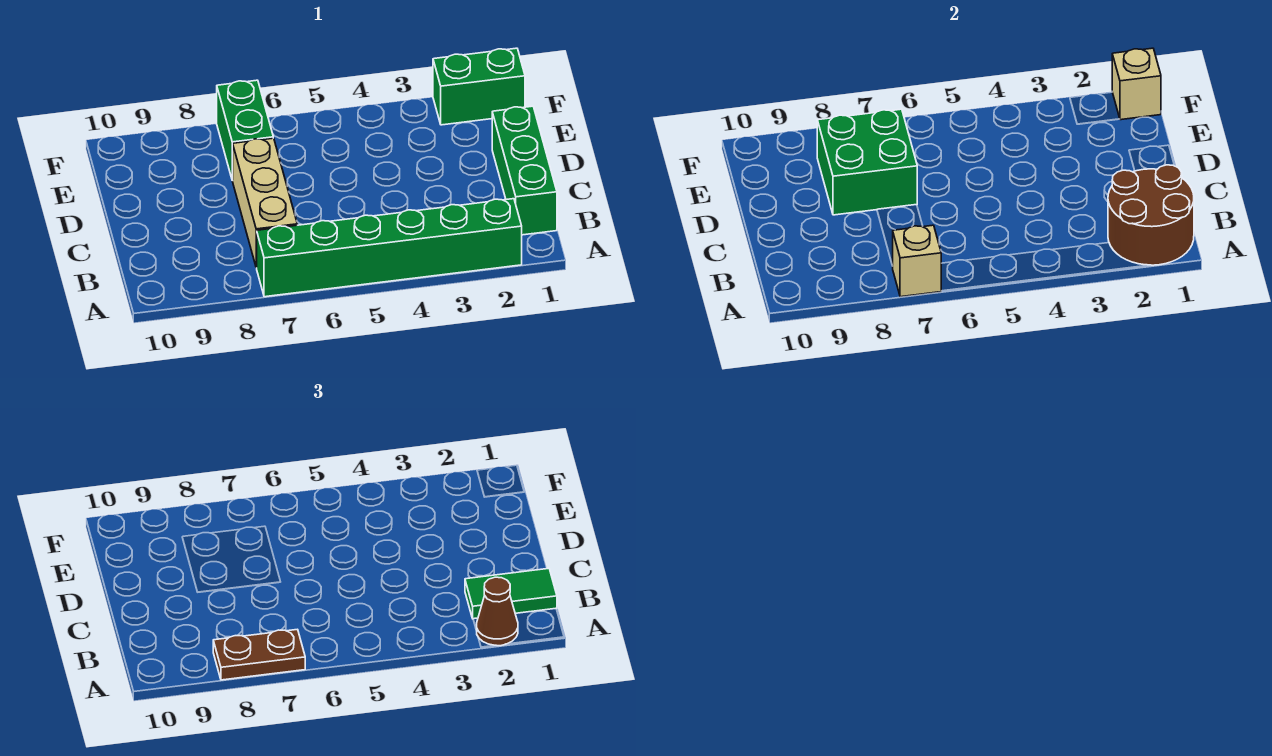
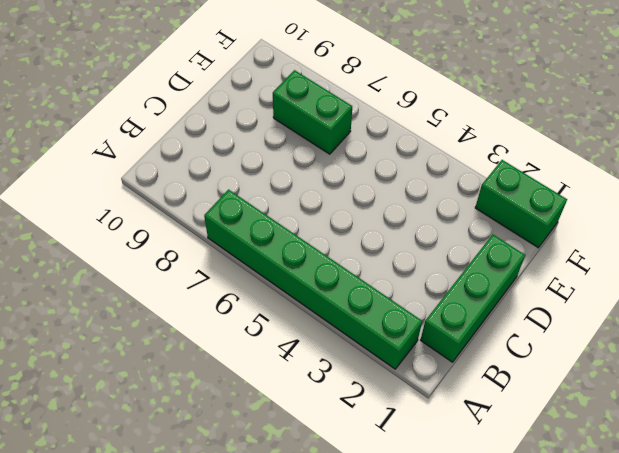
green 1x2 brick [273,70,352,154] -> green 1x2 brick turned to [217,80,273,180]
none -> tan 1x3 brick [232,138,297,267]
none -> brown 2x2 round brick [1108,165,1194,265]
none -> tan 1x1 brick [893,225,941,297]

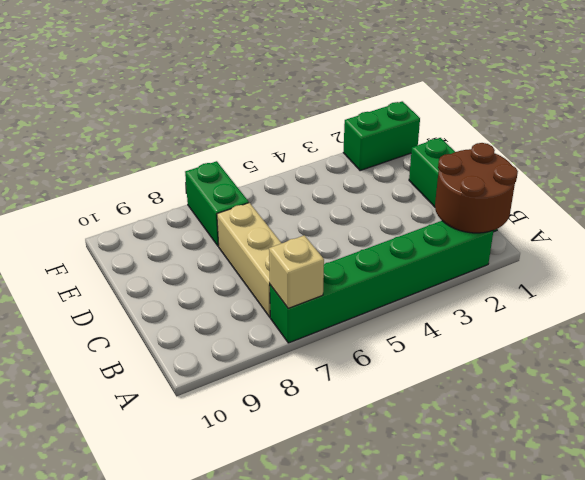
none -> green 2x2 brick [817,109,917,215]
none -> tan 1x1 brick [1112,48,1161,120]
none -> brown 1x1 cone [476,577,518,646]

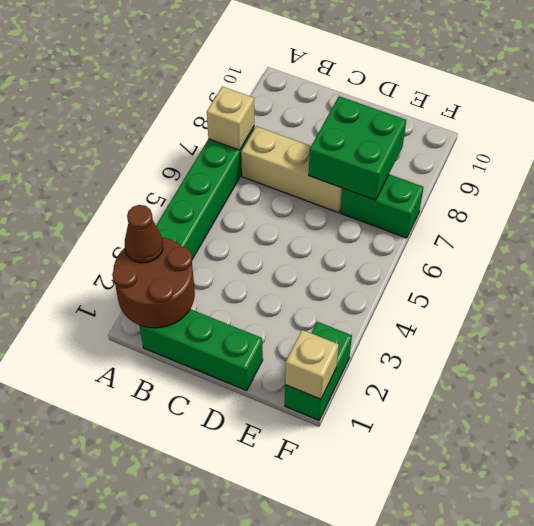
none -> brown 1x2 plate [213,629,305,680]
none -> green 1x2 tile [465,568,557,619]

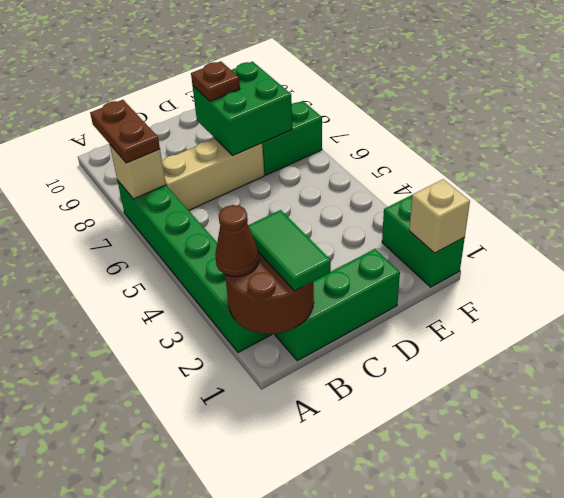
brown 1x1 plate [191,61,240,101] -> none

